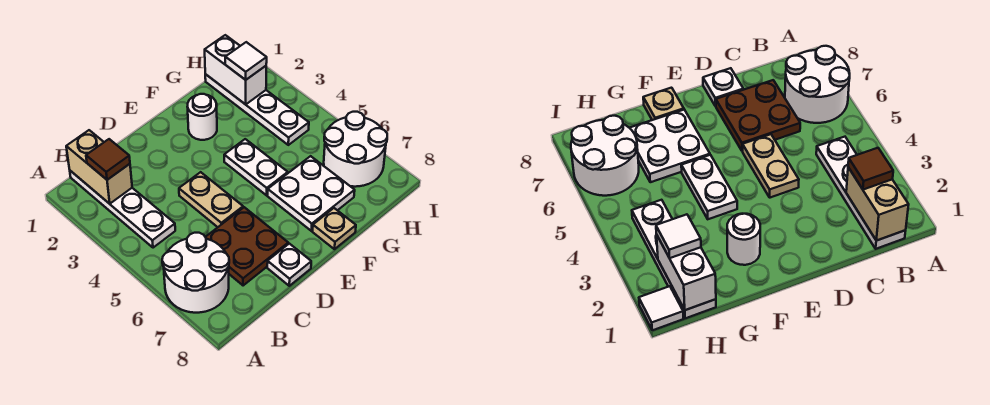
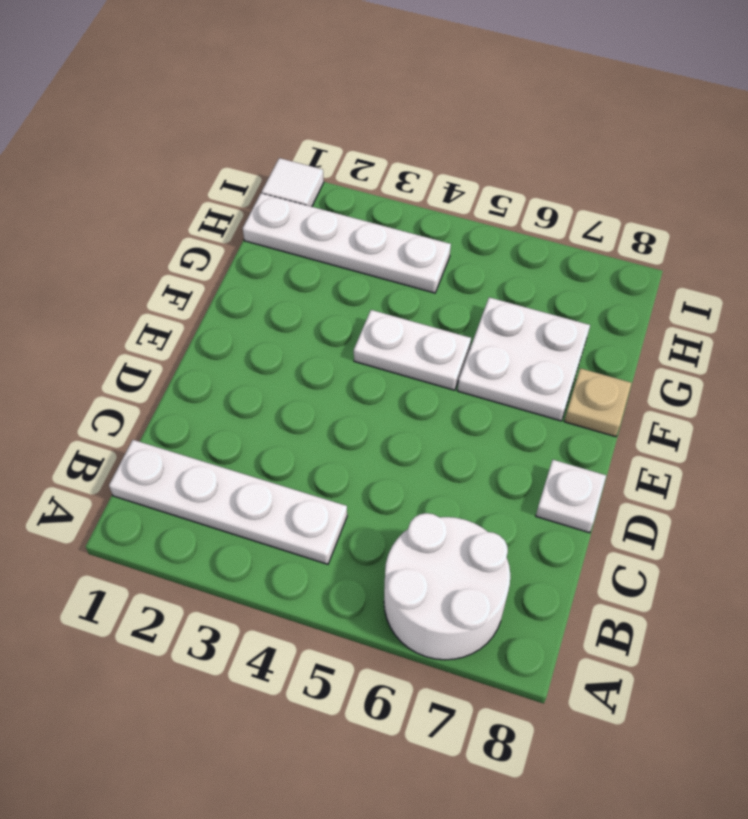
none -> brown 2x2 plate [206,207,288,286]
none -> tan 1x2 plate [179,172,243,227]
none -> white 1x1 round brick [187,94,217,140]

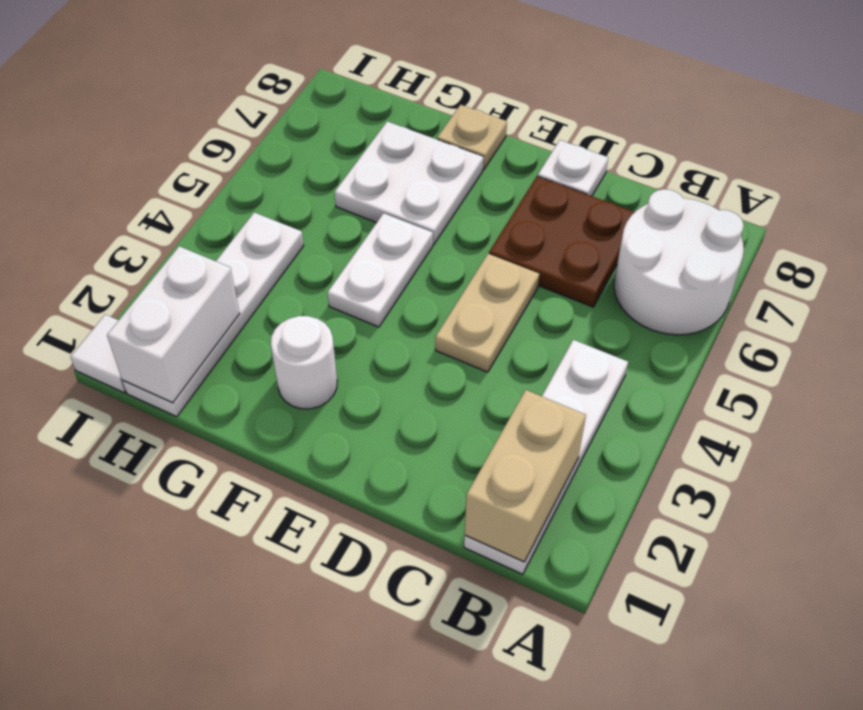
none -> white 2x2 round brick [324,112,387,187]
none -> brown 1x1 tile [86,139,130,180]
none -> white 1x1 tile [225,42,267,80]

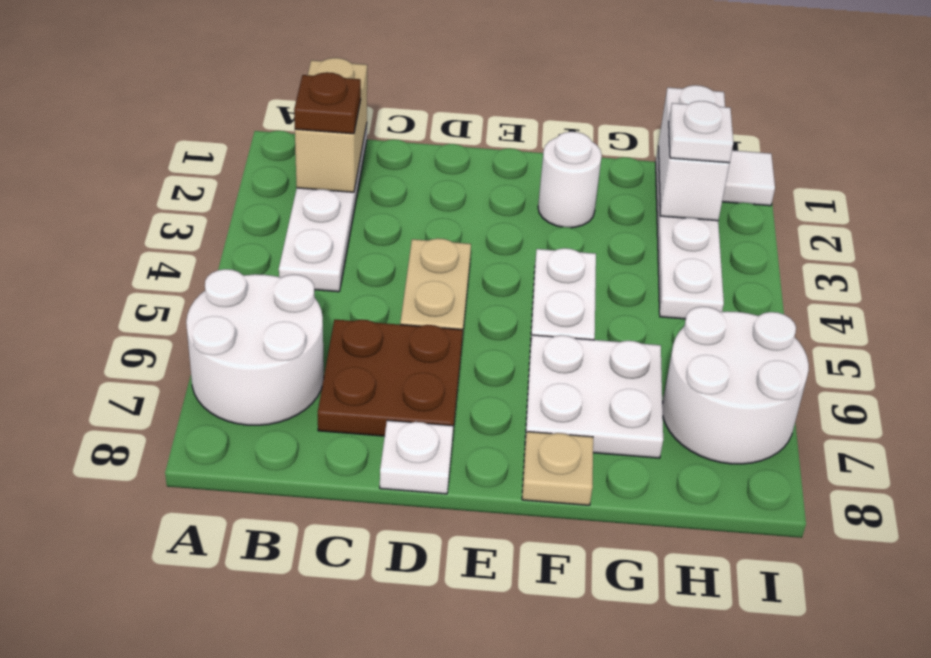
brown 1x1 plate [294,72,361,134] -> brown 1x1 tile [86,139,130,180]
white 1x1 plate [669,101,733,163] -> white 1x1 tile [225,42,267,80]

